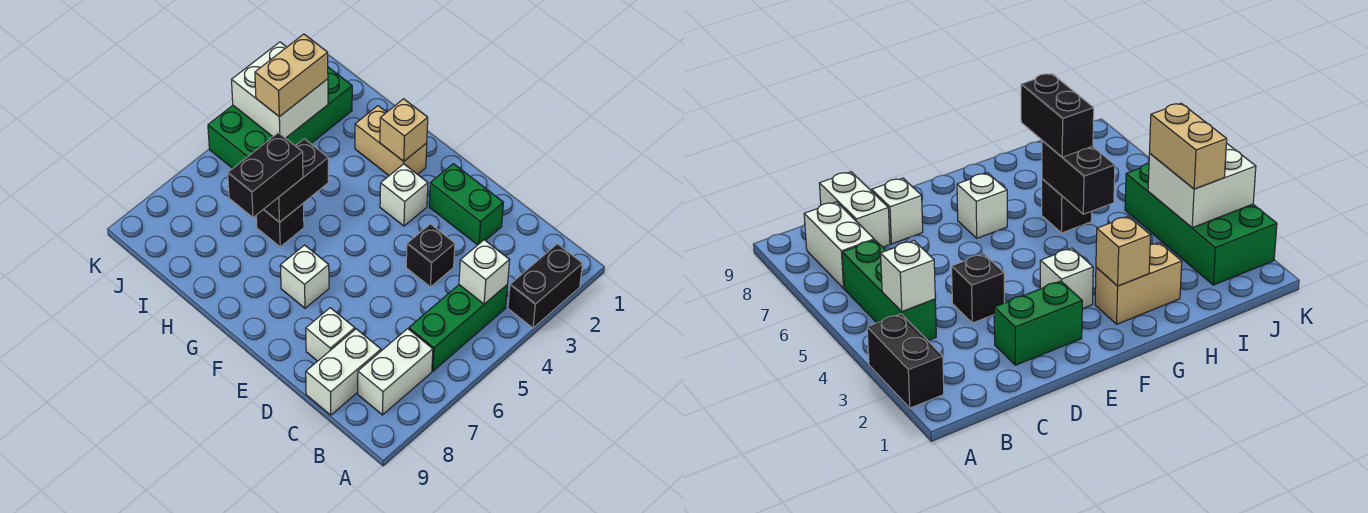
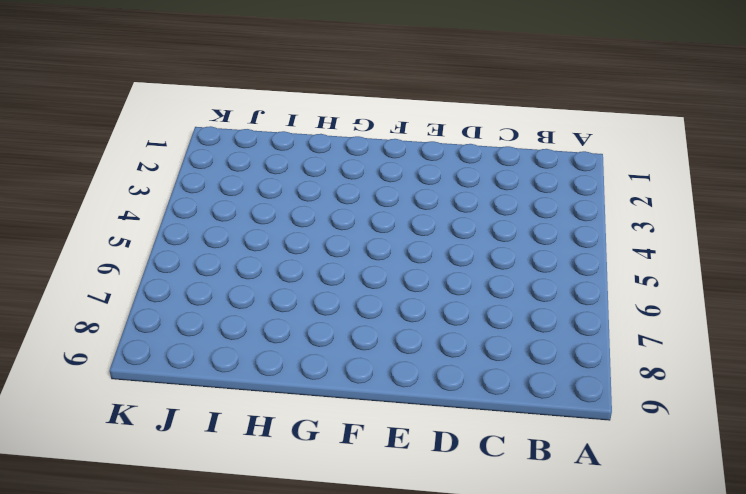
none -> black 1x2 brick [508,244,583,328]
none -> green 1x3 brick [409,285,507,371]
none -> white 1x2 brick [358,329,433,415]

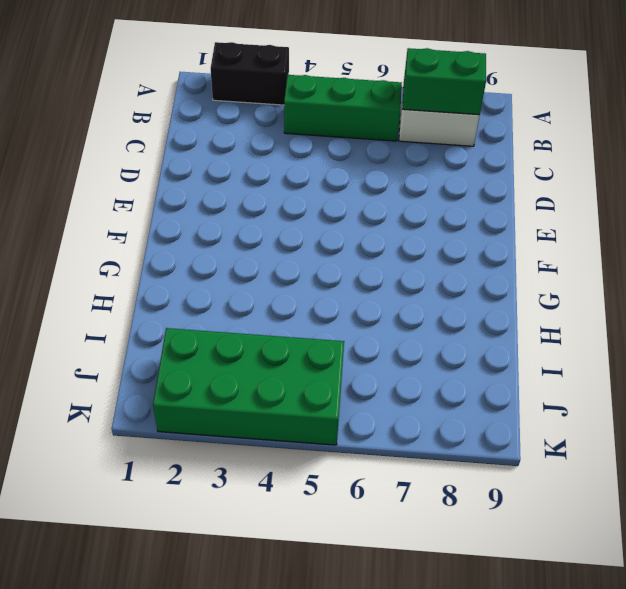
green 1x2 brick [403,48,486,115] -> green 1x2 brick turned to [429,164,503,245]
none -> white 1x2 brick [306,329,381,415]
none -> black 1x1 brick [406,224,455,287]
none -> white 1x1 brick [306,308,355,361]

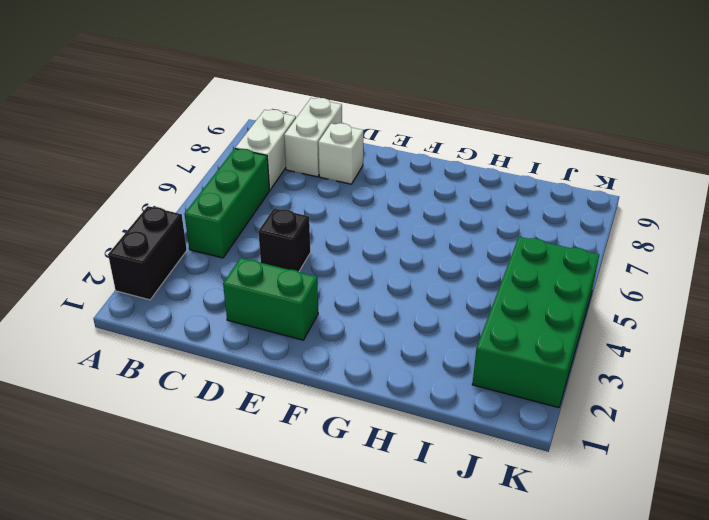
none -> white 1x1 brick [380,164,428,226]
none -> white 1x1 brick [280,245,329,308]
none -> tan 1x2 brick [355,106,427,175]

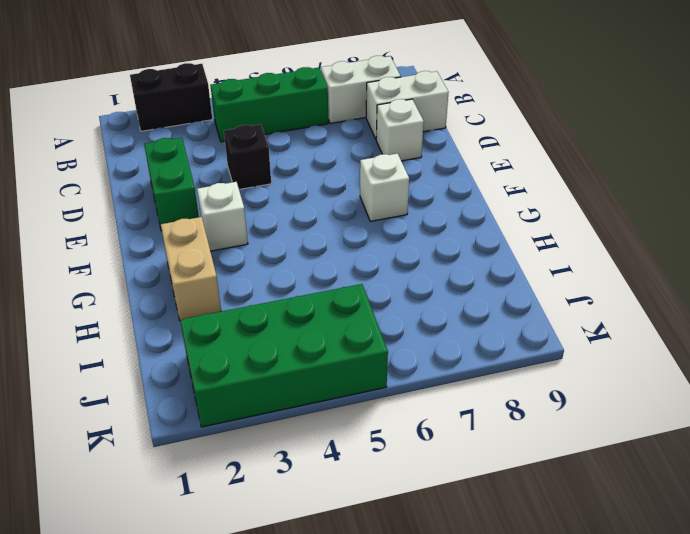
none -> black 1x1 brick [256,204,304,247]
none -> white 1x1 brick [459,240,510,304]
none -> tan 1x1 brick [380,99,428,161]

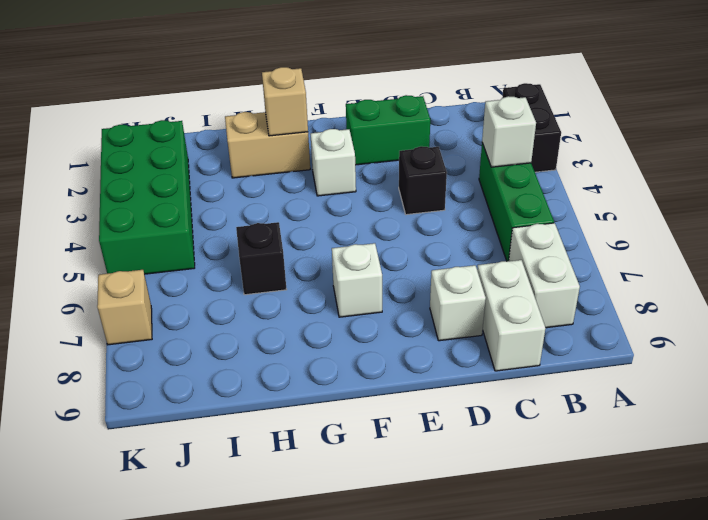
tan 1x1 brick [97,270,152,345] -> none
none -> black 1x2 brick [264,139,328,222]
none -> white 2x2 brick [232,42,328,138]
none -> black 1x2 brick [228,133,303,217]

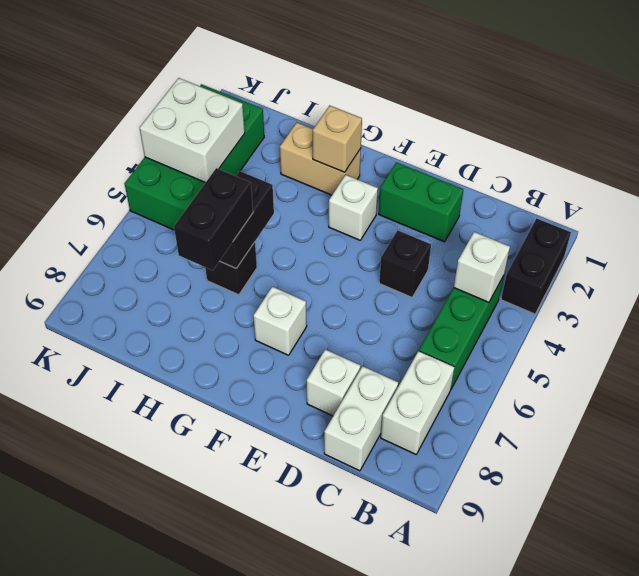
none -> tan 1x2 brick [255,34,328,117]

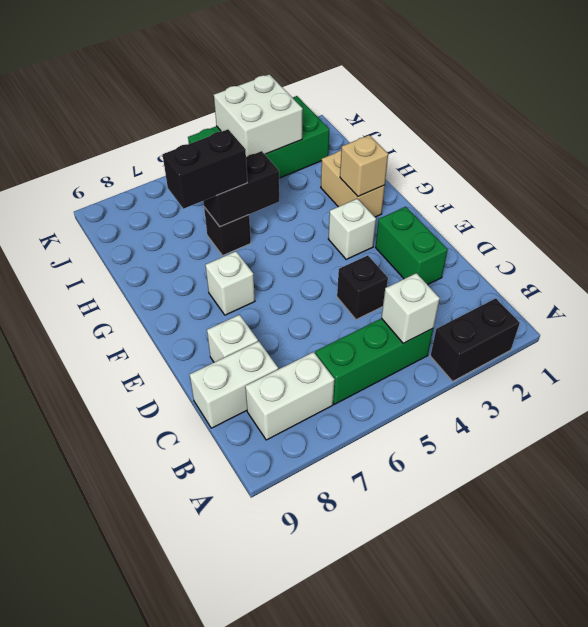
none -> tan 1x2 brick [255,34,328,117]

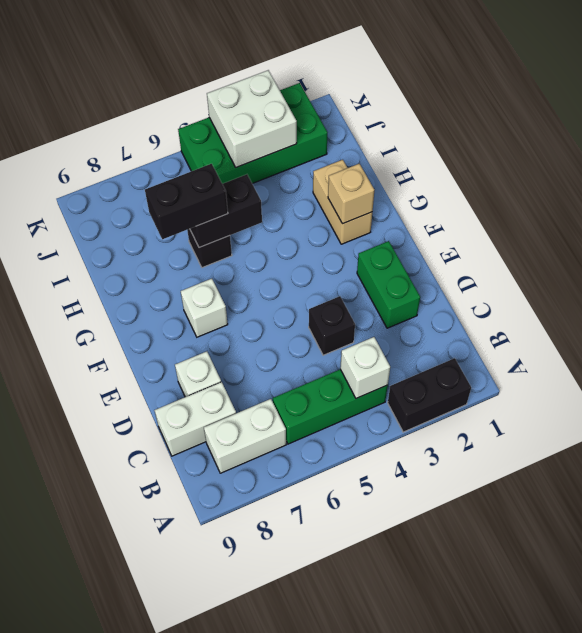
none -> white 1x1 brick [380,164,428,226]
none -> tan 1x2 brick [255,34,328,117]

